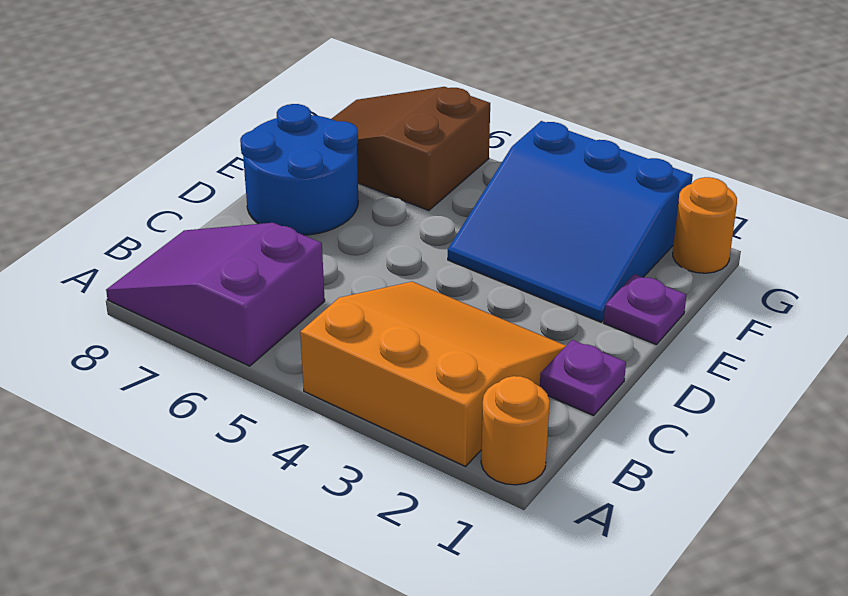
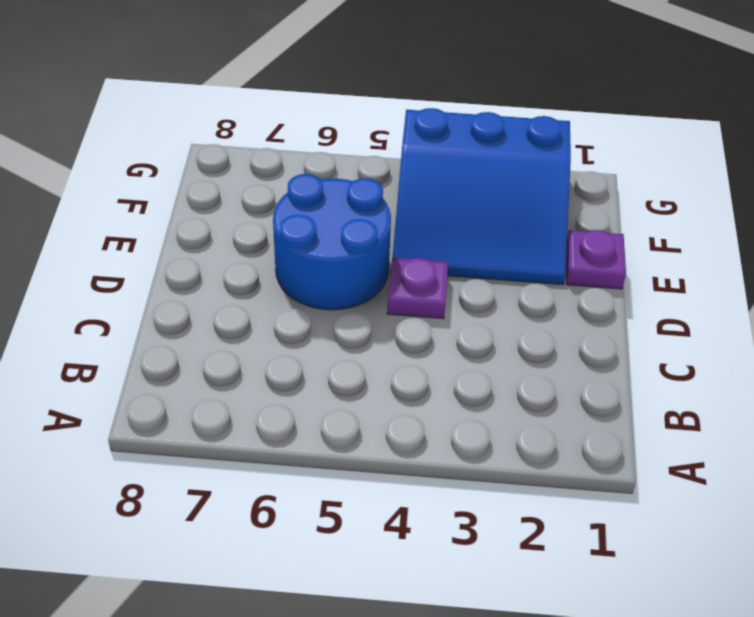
purple 1x1 plate [387,258,448,319] -> purple 1x1 plate moved to [540,340,626,415]
blue 2x2 round brick [273,174,391,310] -> blue 2x2 round brick moved to [240,104,358,235]
none -> orange 1x1 round brick [481,376,550,485]
none -> orange 3x3 slope [300,282,566,466]

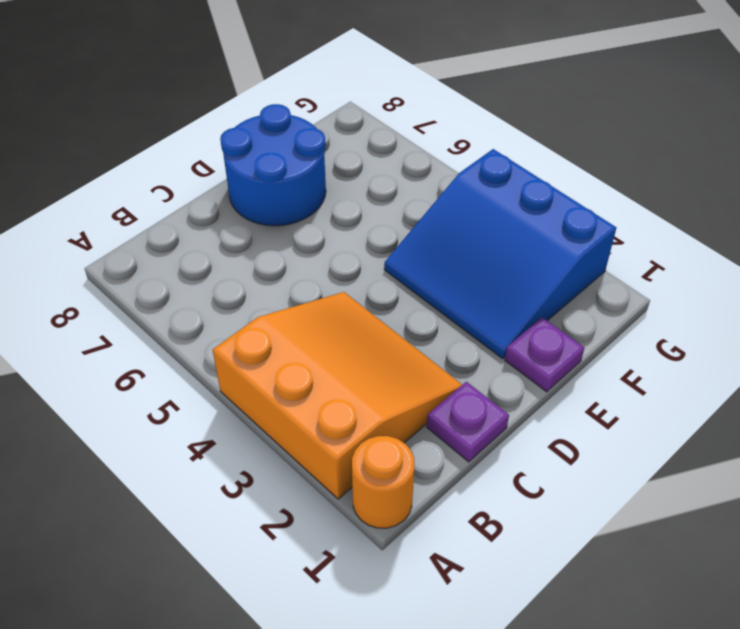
none -> purple 2x3 slope [106,223,325,366]
none -> brown 2x3 slope [332,87,490,211]

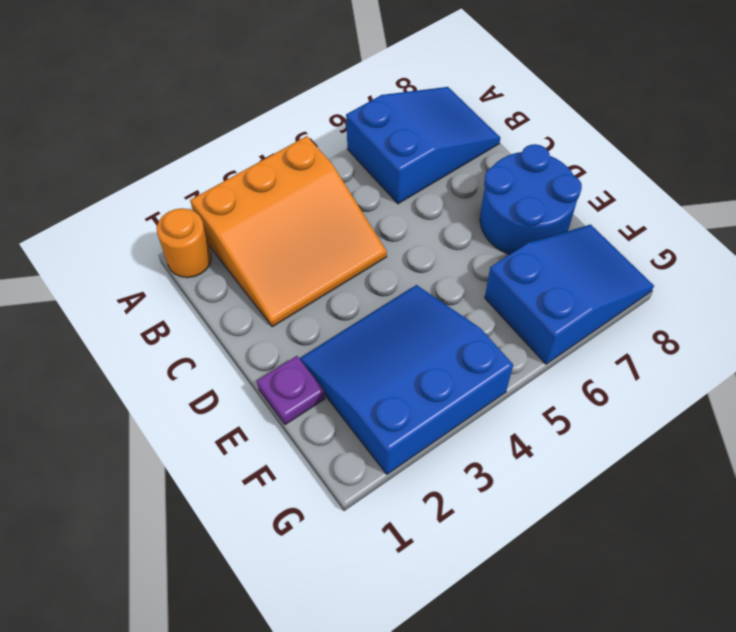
blue 2x3 slope [346,87,500,204] -> purple 2x3 slope [106,223,325,366]
blue 2x3 slope [485,225,654,364] -> brown 2x3 slope [332,87,490,211]
none -> purple 1x1 plate [540,340,626,415]
none -> orange 1x1 round brick [673,177,737,273]

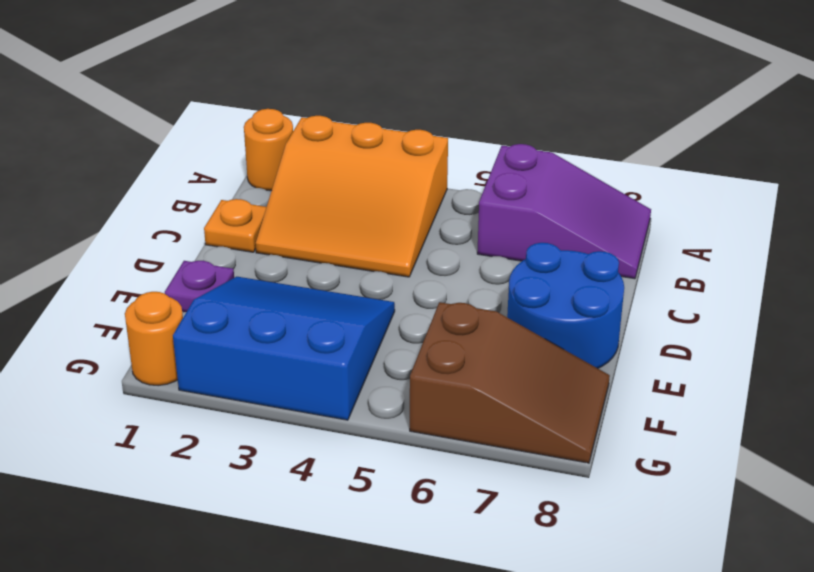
orange 1x1 plate [204,199,266,252] -> purple 1x1 plate [540,340,626,415]

